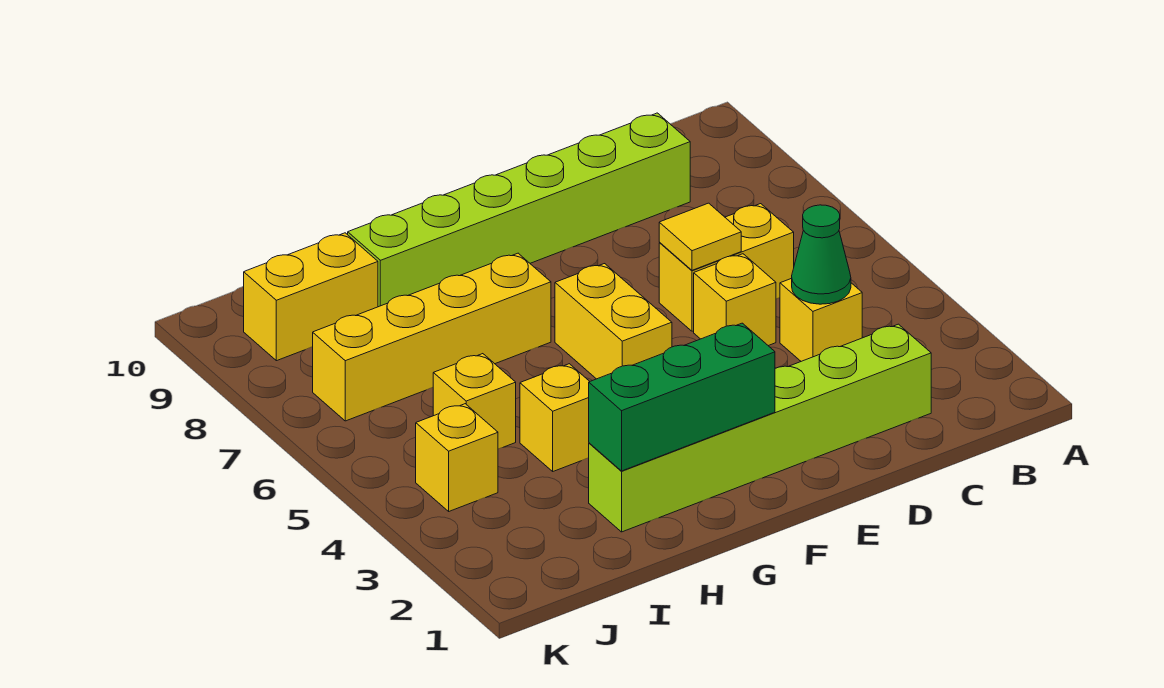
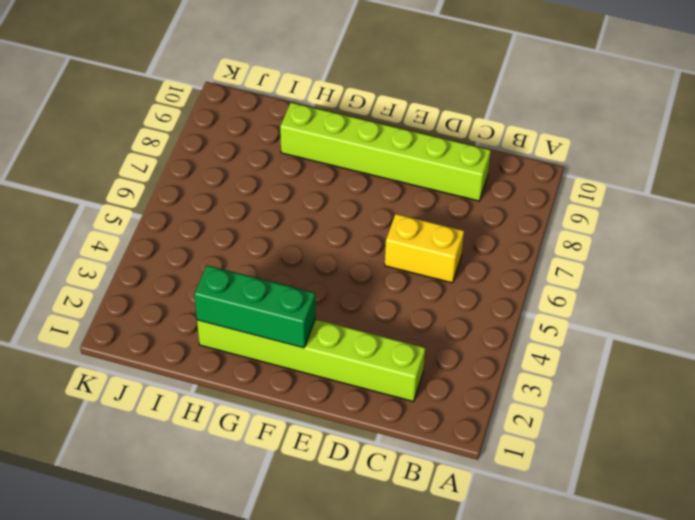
none -> yellow 1x1 brick [780,278,862,361]
none -> yellow 1x1 brick [694,254,776,346]
none -> yellow 1x2 brick [555,264,672,379]

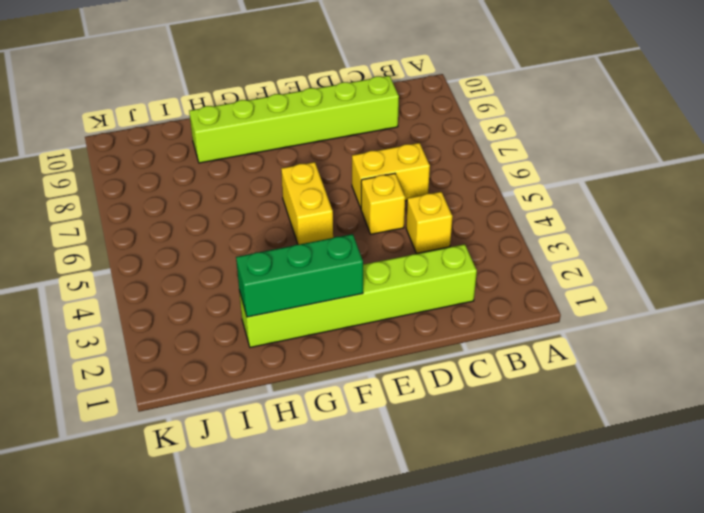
none -> yellow 1x4 brick [313,253,551,421]
none -> yellow 1x1 brick [520,364,590,471]
none -> yellow 1x1 brick [433,354,516,449]

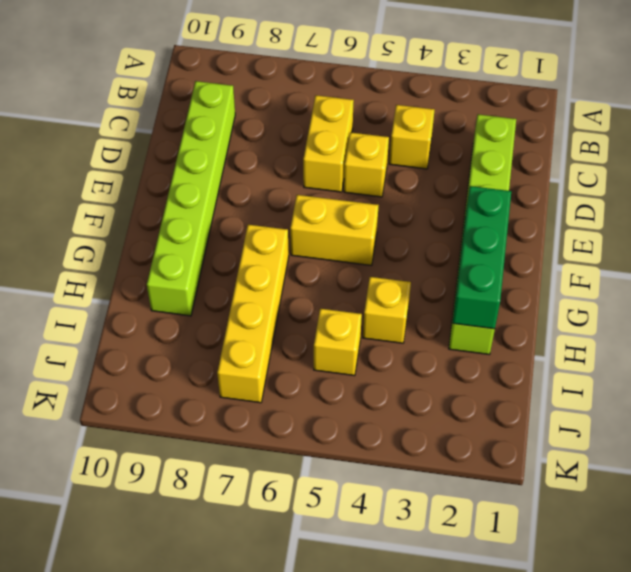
none -> yellow 1x2 brick [244,233,378,361]
none -> yellow 1x1 brick [416,404,498,511]
none -> green 1x1 cone [792,205,851,304]

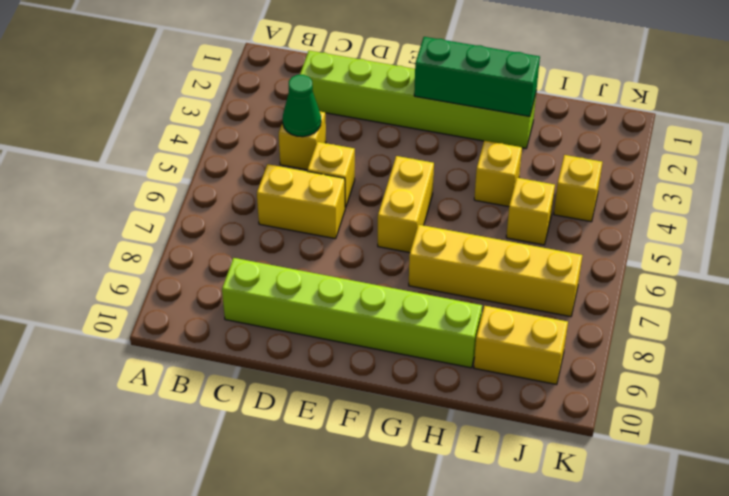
none -> yellow 1x1 tile [659,203,741,270]

